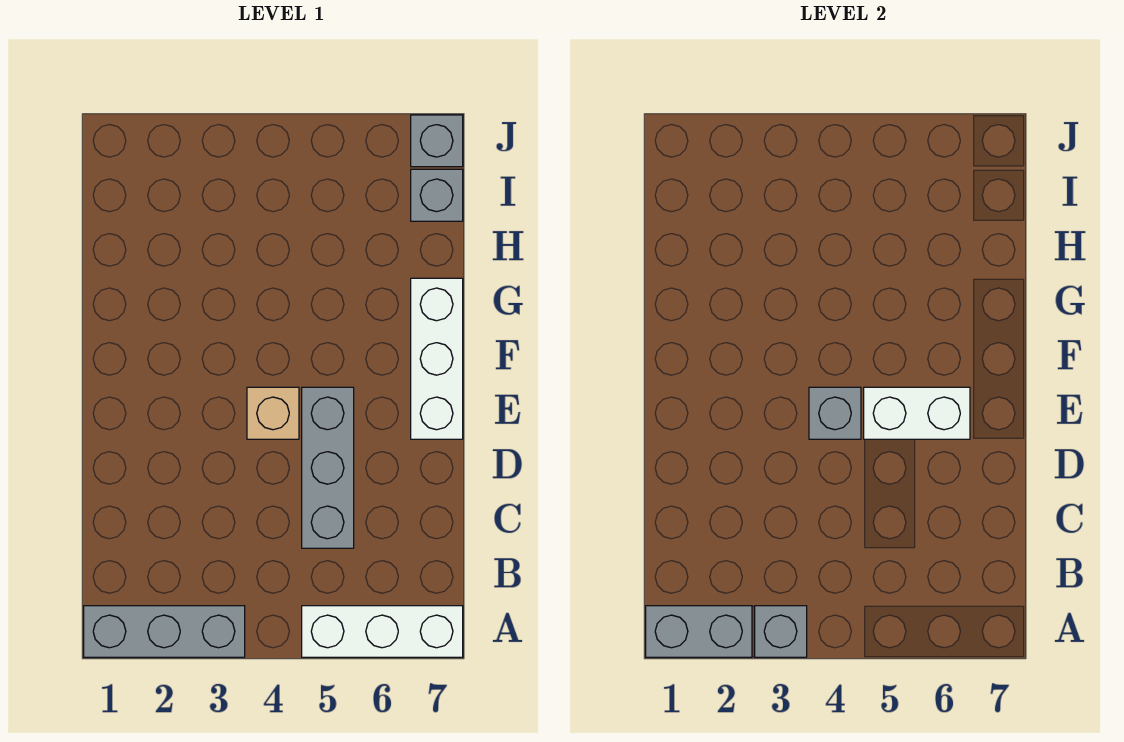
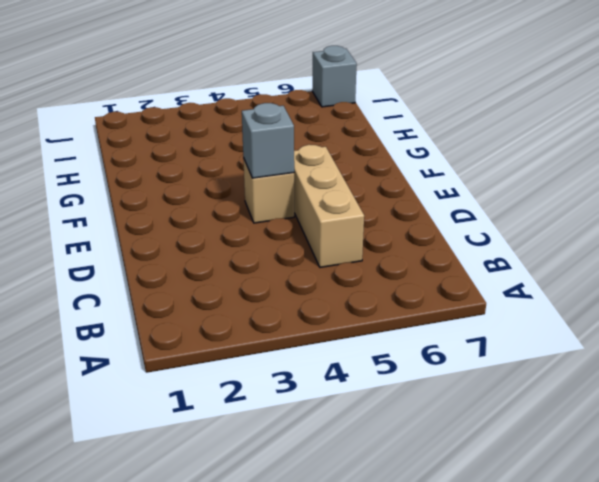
tan 1x3 brick [294,145,364,267] -> grey 1x3 brick [302,387,354,548]
none -> grey 1x3 brick [84,606,245,657]
none -> white 1x3 brick [302,606,463,657]

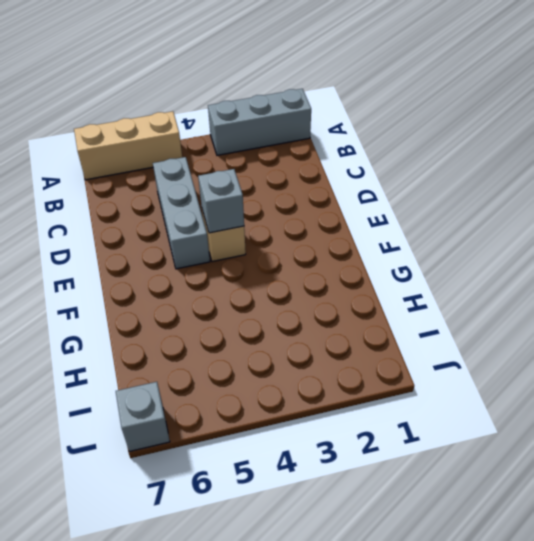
tan 1x3 brick [74,111,182,180] -> white 1x3 brick [302,606,463,657]
none -> white 1x3 brick [411,278,463,439]
none -> grey 1x1 brick [411,169,463,221]

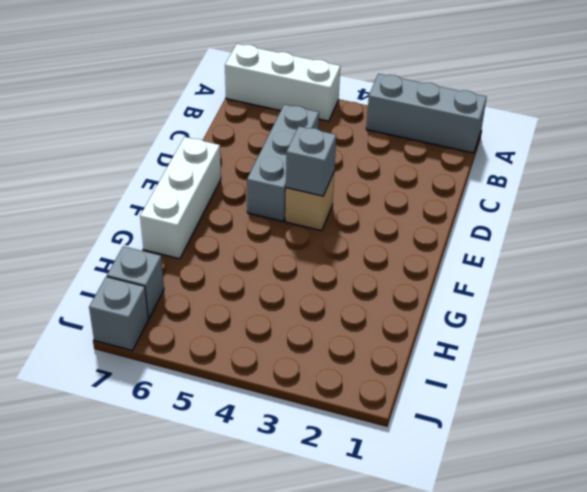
none -> grey 1x2 brick [646,606,752,657]
none -> grey 1x1 brick [755,606,807,657]

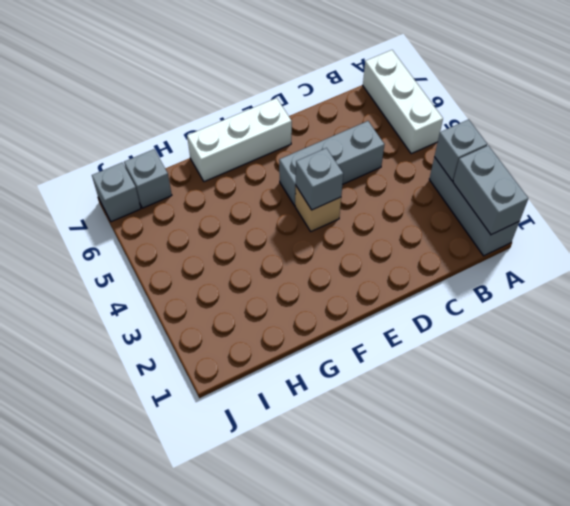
none -> white 1x2 brick [864,387,970,439]

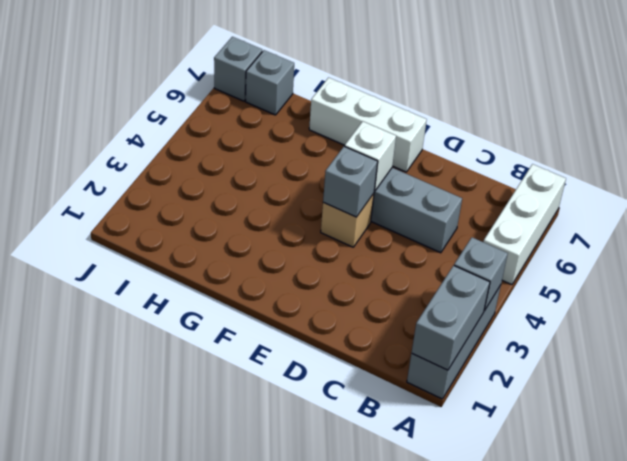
white 1x1 brick [345,121,396,191] -> white 1x2 brick [864,387,970,439]

